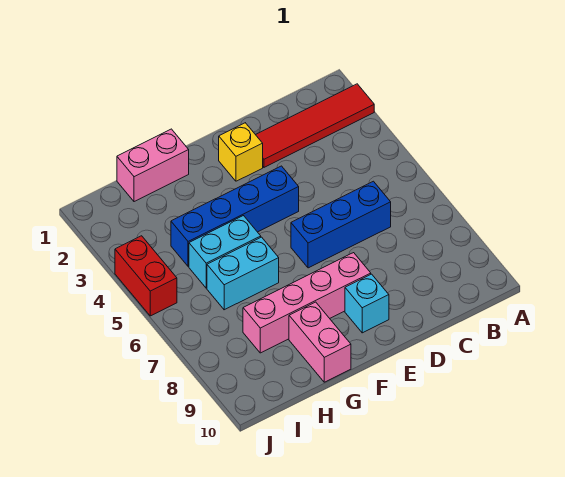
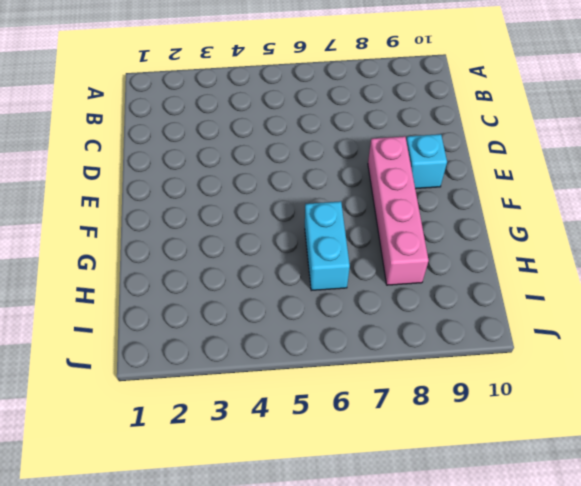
none -> red 1x4 tile [256,84,374,167]
none -> blue 1x3 brick [291,181,391,268]

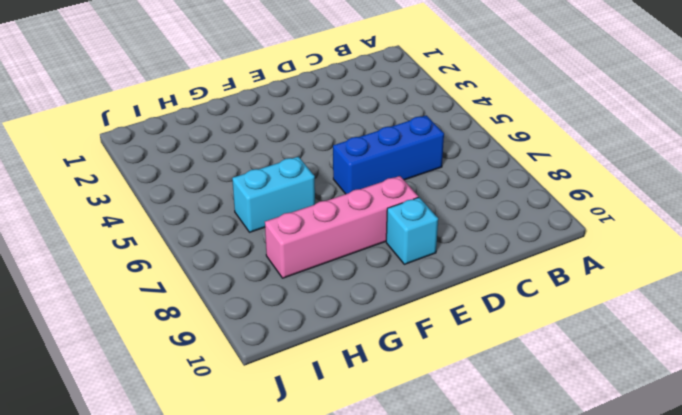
none -> red 1x4 tile [256,84,374,167]
none -> yellow 1x1 brick [219,123,263,181]

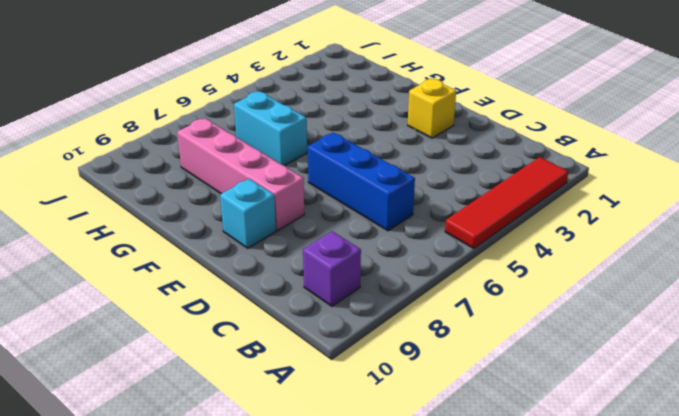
red 1x4 tile [445,157,568,249] -> red 1x4 tile turned to [256,84,374,167]
purple 1x1 brick [303,231,361,306] -> none
none -> blue 1x4 brick [171,166,299,267]
none -> pink 1x2 brick [117,129,189,202]

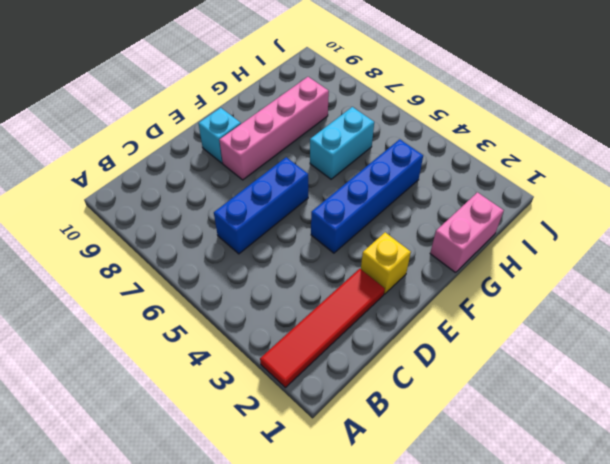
none -> cyan 1x2 brick [189,216,261,288]
none -> pink 1x2 brick [289,302,351,382]

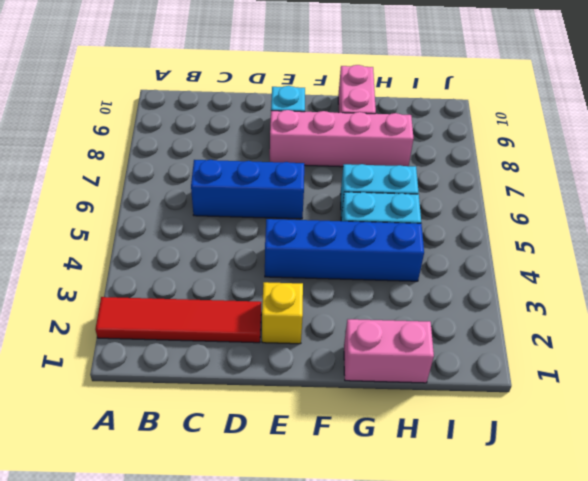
none -> red 1x2 brick [115,236,177,316]

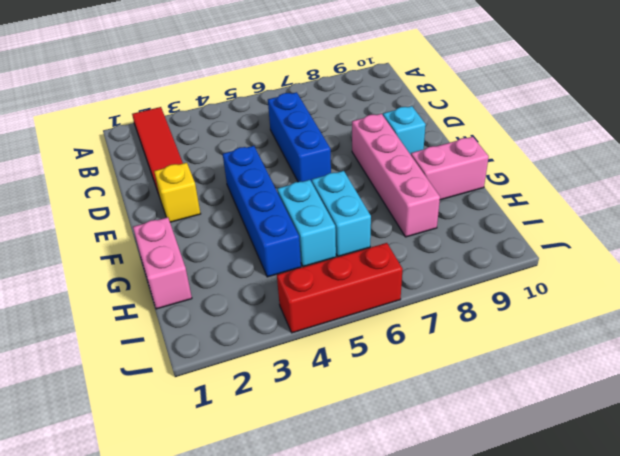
red 1x3 brick [277,243,403,333] -> red 1x2 brick [115,236,177,316]

